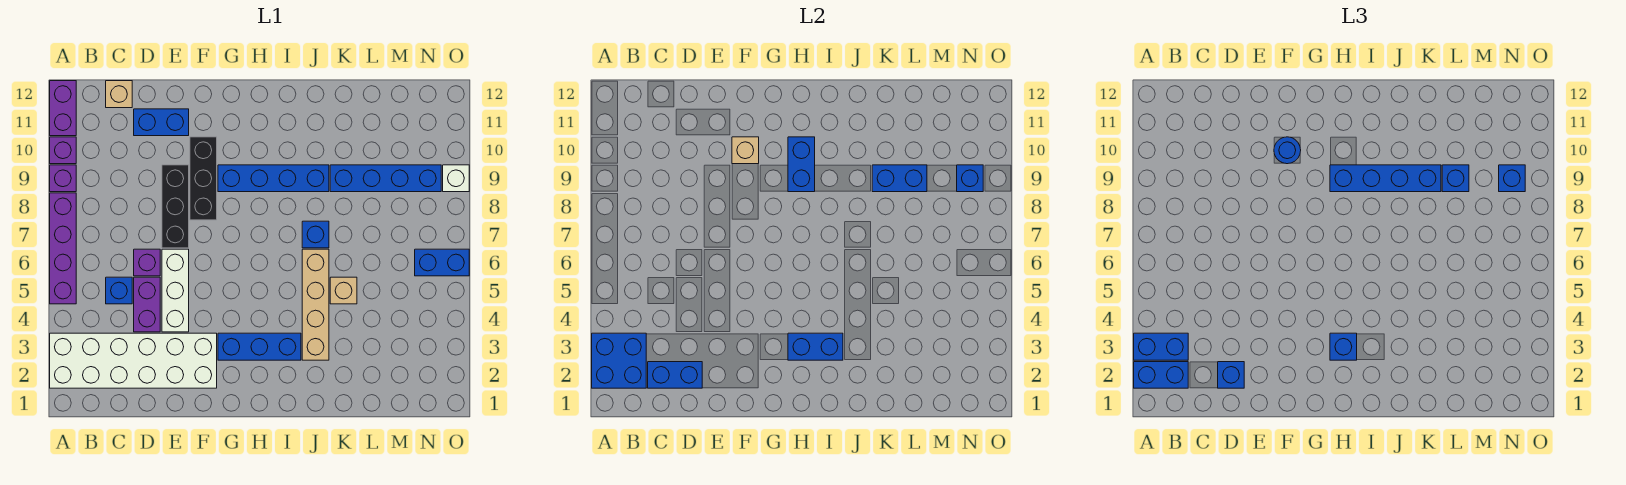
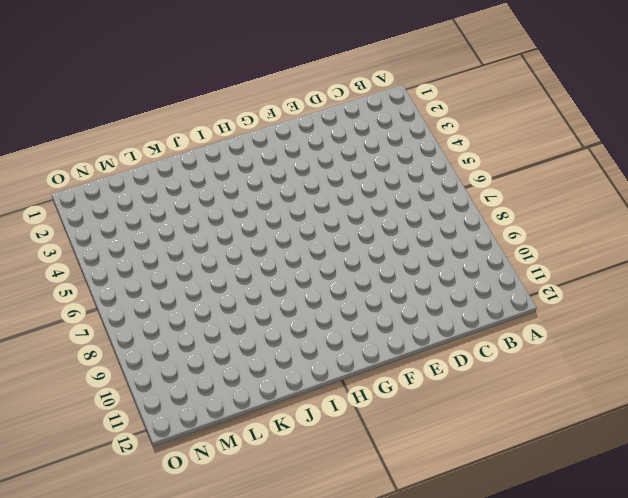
none -> white 2x6 brick [50,333,217,388]
none -> purple 1x4 brick [50,193,76,304]
none -> purple 1x1 brick [50,165,76,192]
none -> purple 1x1 brick [50,137,76,164]

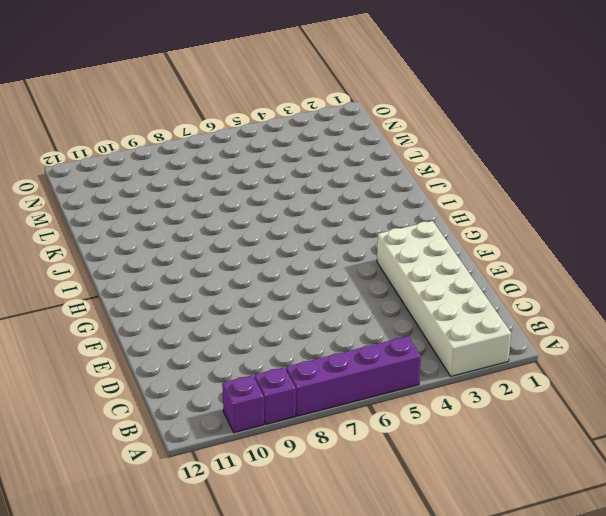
none -> purple 1x2 brick [50,81,76,136]
none -> blue 1x1 brick [106,277,132,304]
none -> tan 1x1 brick [106,81,132,108]
none -> purple 1x2 brick [134,277,160,332]

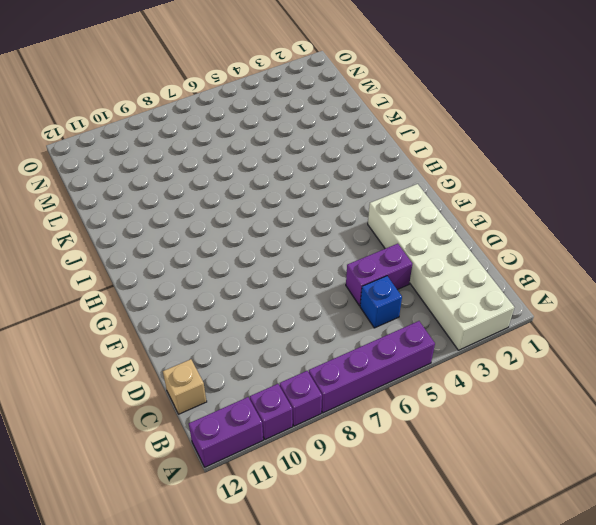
none -> purple 1x1 brick [134,249,160,276]
none -> blue 1x2 brick [134,109,189,136]
none -> white 1x3 brick [162,249,189,332]
none -> black 1x3 brick [162,165,189,248]

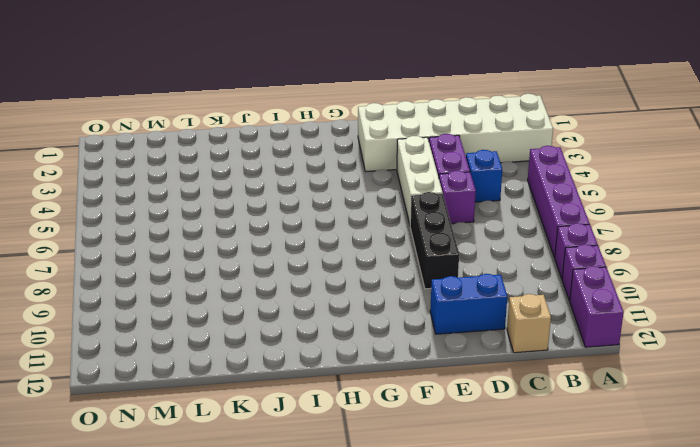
none -> black 1x3 brick [190,137,217,220]
none -> blue 1x3 brick [218,333,301,360]
none -> blue 1x4 brick [218,165,329,192]
none -> tan 1x4 brick [302,249,329,360]

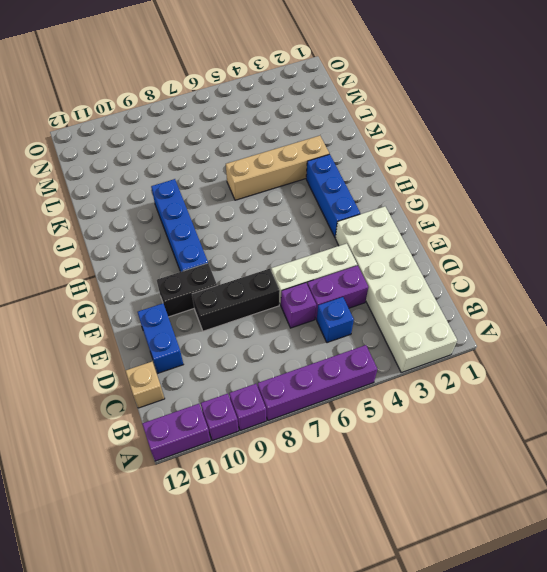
black 1x2 brick [157,263,217,317] -> black 1x3 brick [190,137,217,220]
none -> blue 1x1 brick [302,221,329,248]
none -> tan 1x1 brick [330,277,357,304]
none -> blue 1x4 brick [330,165,441,192]
none -> blue 1x2 brick [415,249,469,276]

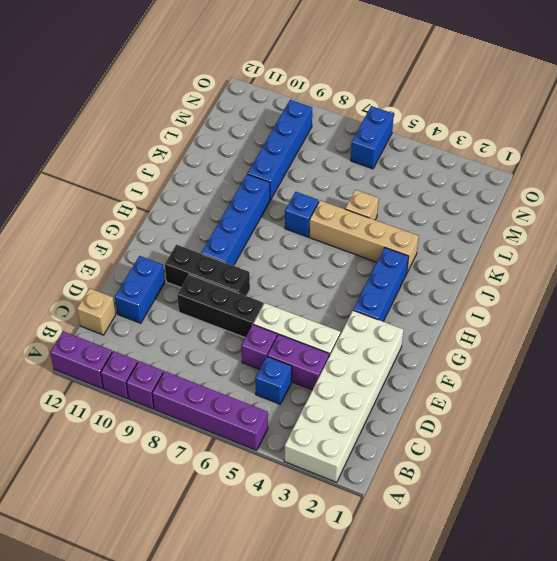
none -> white 1x1 brick [443,165,469,192]
none -> blue 2x2 brick [592,333,646,388]
none -> blue 1x2 brick [648,362,702,388]
none -> tan 1x1 brick [732,137,759,164]

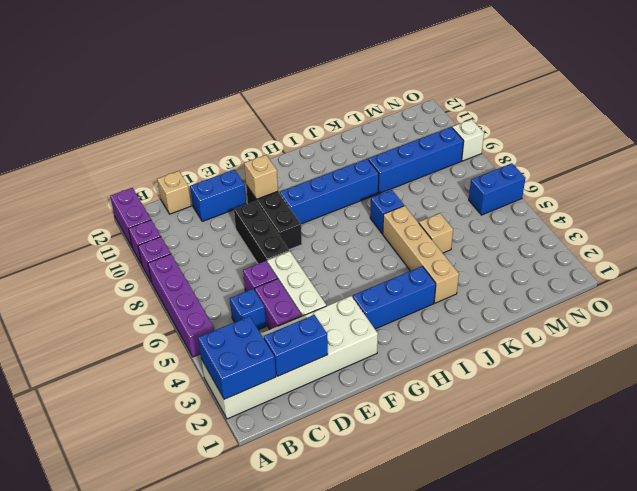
none -> blue 1x2 brick [788,333,843,360]
none -> blue 1x2 brick [788,137,815,192]
none -> blue 1x2 brick [872,165,927,192]
none -> blue 1x1 brick [957,165,983,192]

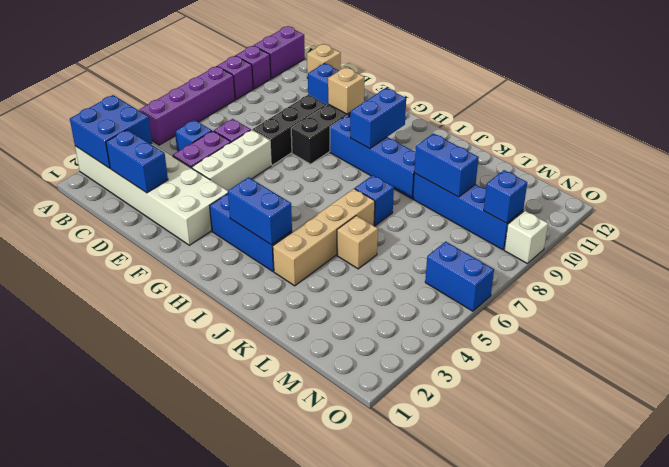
none -> blue 1x2 brick [1134,362,1188,388]
none -> blue 1x2 brick [1134,333,1188,360]
none -> blue 1x1 brick [1218,362,1244,388]
none -> blue 1x1 round brick [1274,137,1301,164]

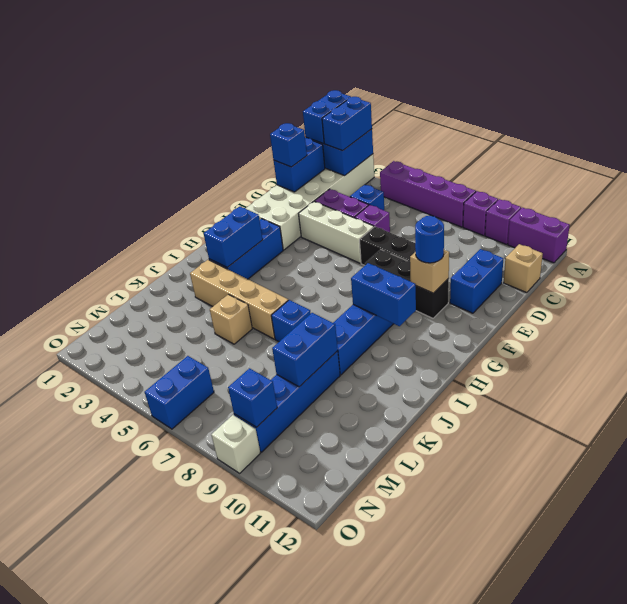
none -> blue 1x1 brick [1330,333,1357,360]
none -> blue 1x4 brick [1330,165,1441,192]
none -> blue 1x1 brick [1442,165,1469,192]
none -> blue 1x1 brick [1499,165,1525,192]

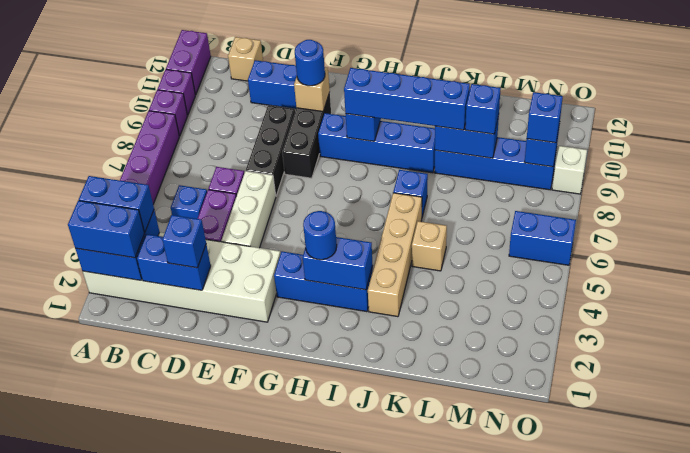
blue 1x1 round brick [303,211,337,260] -> blue 1x1 brick [1330,333,1357,360]

